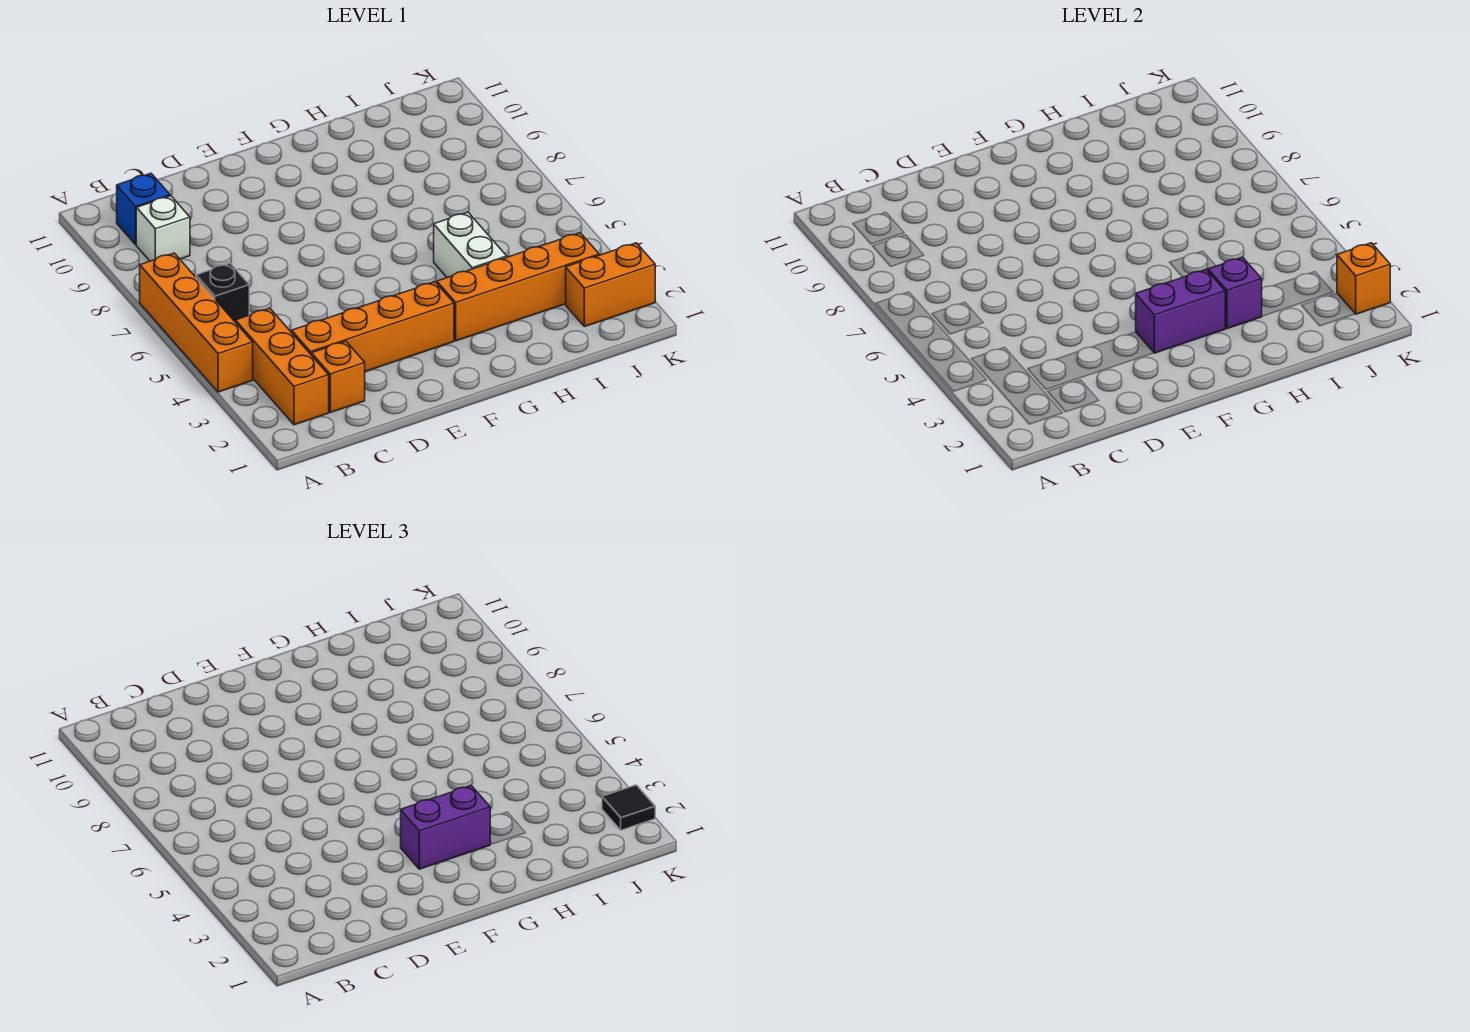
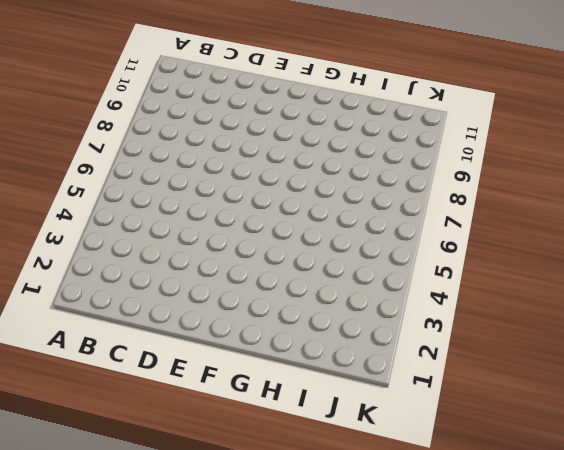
none -> orange 1x4 brick [140,253,253,392]
none -> orange 1x3 brick [235,308,329,425]
none -> black 1x1 brick [196,263,249,321]

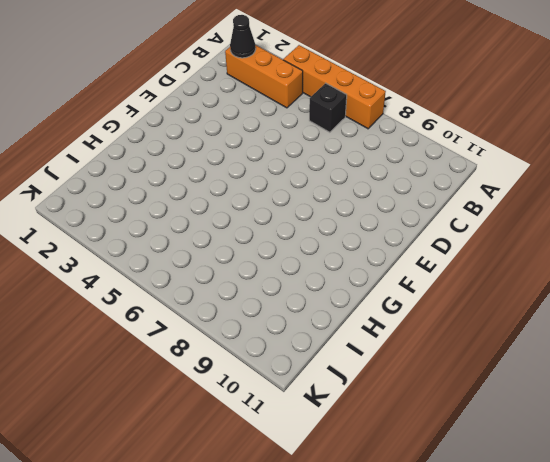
black 1x1 cone [230,15,256,58] -> none
none -> white 1x1 brick [136,196,190,261]
none -> blue 1x1 brick [117,173,170,244]
none -> orange 1x1 brick [311,341,365,413]

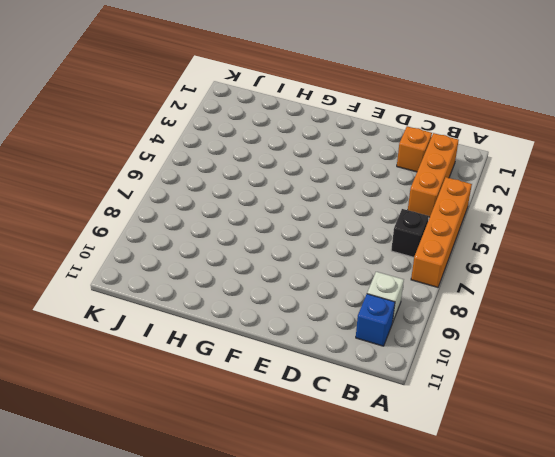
none -> orange 1x4 brick [292,282,454,372]
none -> orange 1x4 brick [437,233,599,341]
none -> white 1x2 brick [434,212,507,277]

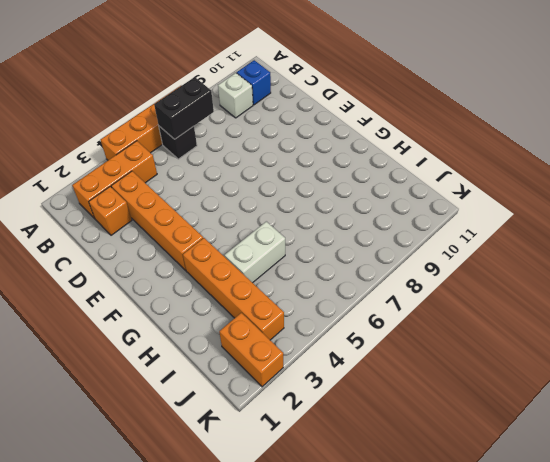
black 1x2 brick [154,77,214,139] -> none
none -> purple 1x2 brick [1136,270,1225,353]
none -> purple 1x1 brick [1208,257,1262,329]
none -> orange 1x1 brick [1337,243,1390,314]

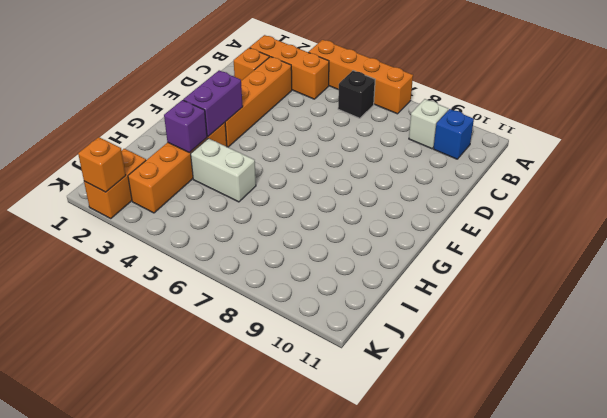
none -> purple 1x2 brick [401,786,490,869]
none -> black 1x1 tile [602,785,655,830]

